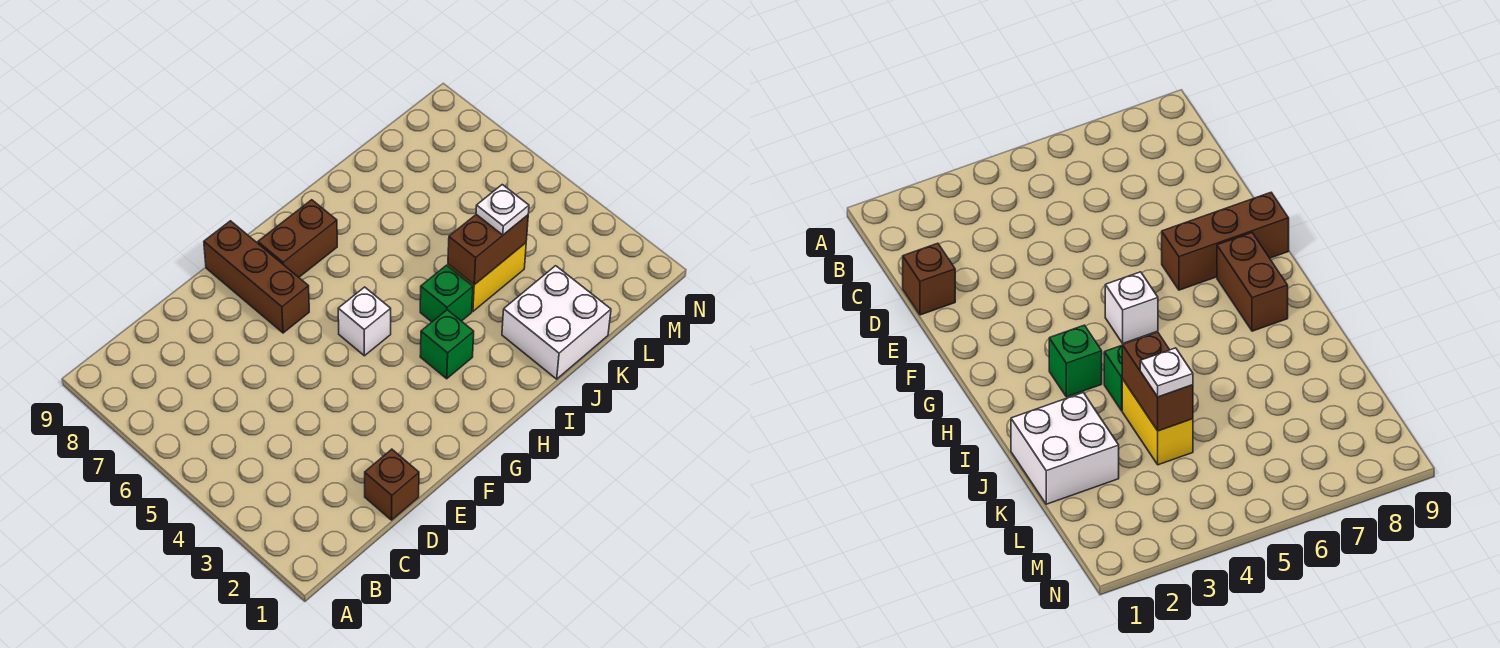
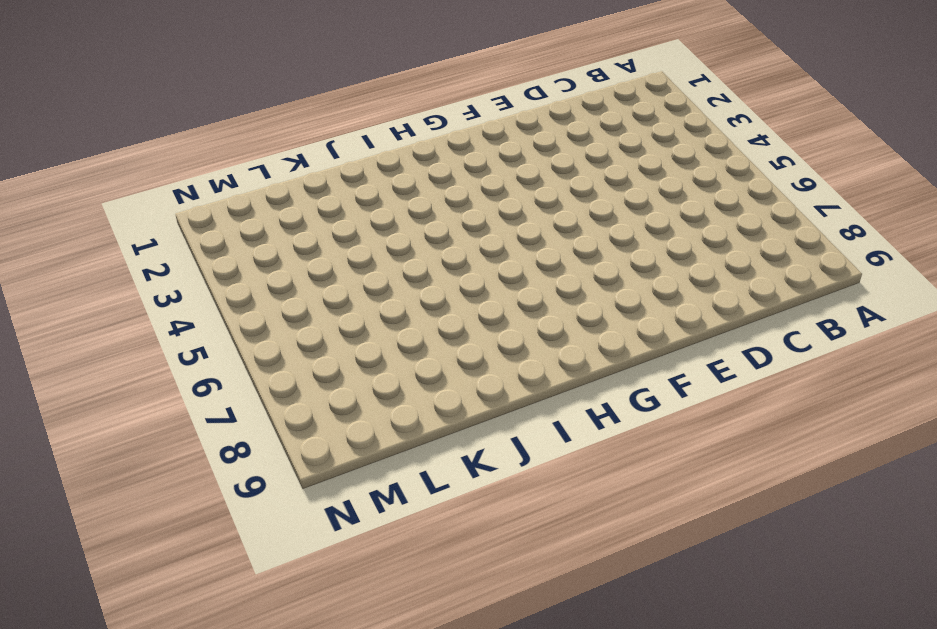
none -> brown 1x1 brick [365,449,419,520]
none -> brown 1x3 brick [204,221,309,333]

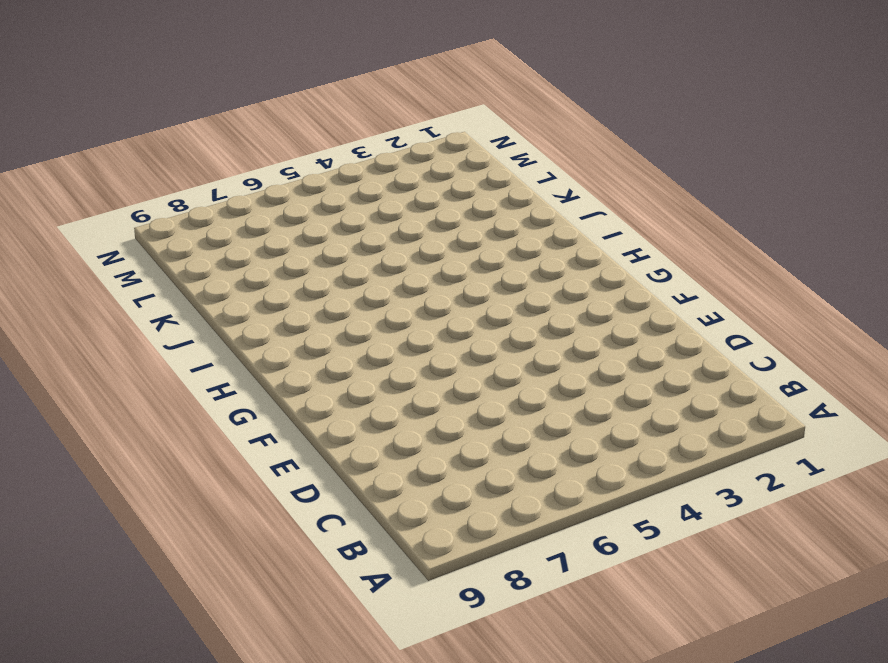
none -> brown 1x1 brick [365,449,419,520]
none -> brown 1x3 brick [204,221,309,333]

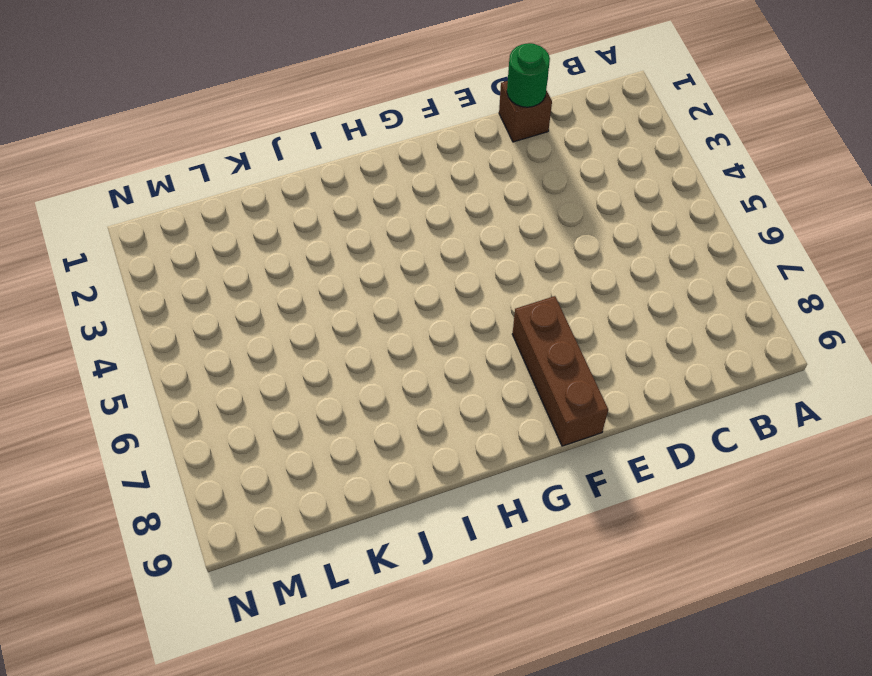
green 1x1 round brick [507,43,550,107] -> none
none -> white 1x1 brick [338,287,391,356]
none -> brown 1x2 brick [258,200,337,277]

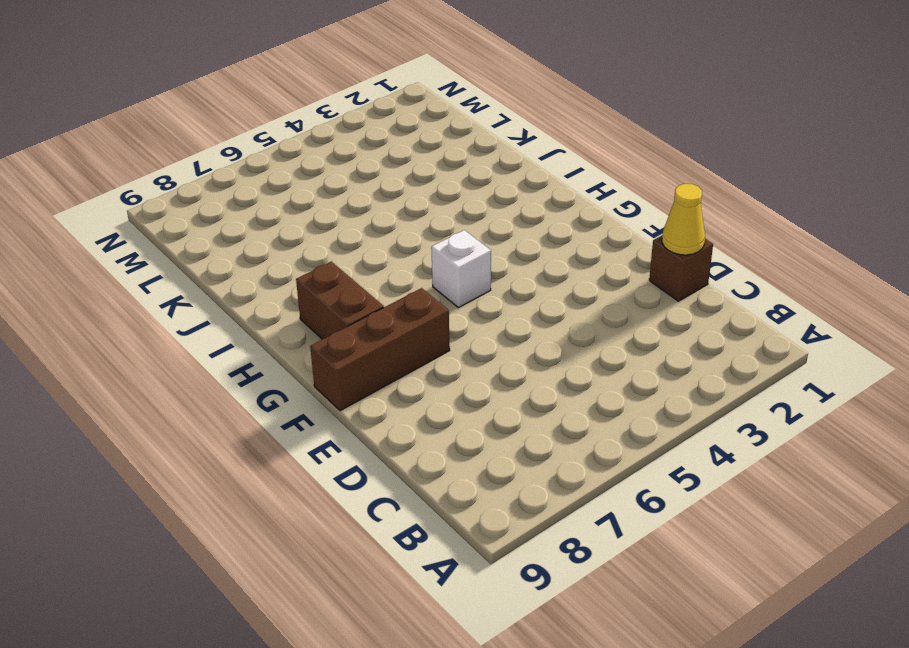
yellow 1x1 cone [662,184,705,255] -> none
none -> green 1x1 brick [420,310,474,379]
none -> green 1x1 brick [420,265,473,322]

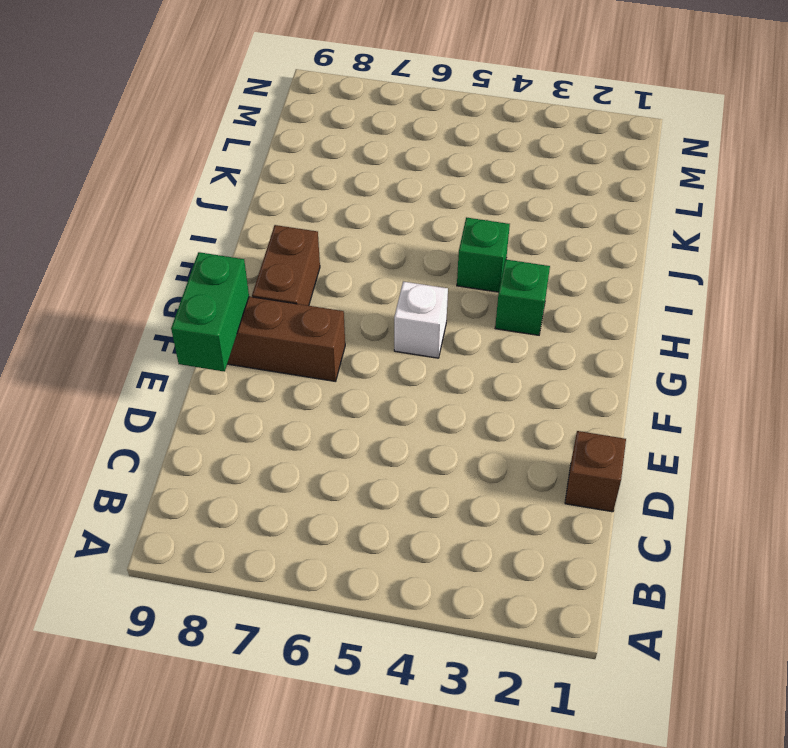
green 1x2 brick [171,252,249,372] -> none
none -> white 2x2 brick [502,266,611,379]
none -> yellow 1x2 brick [448,243,526,311]

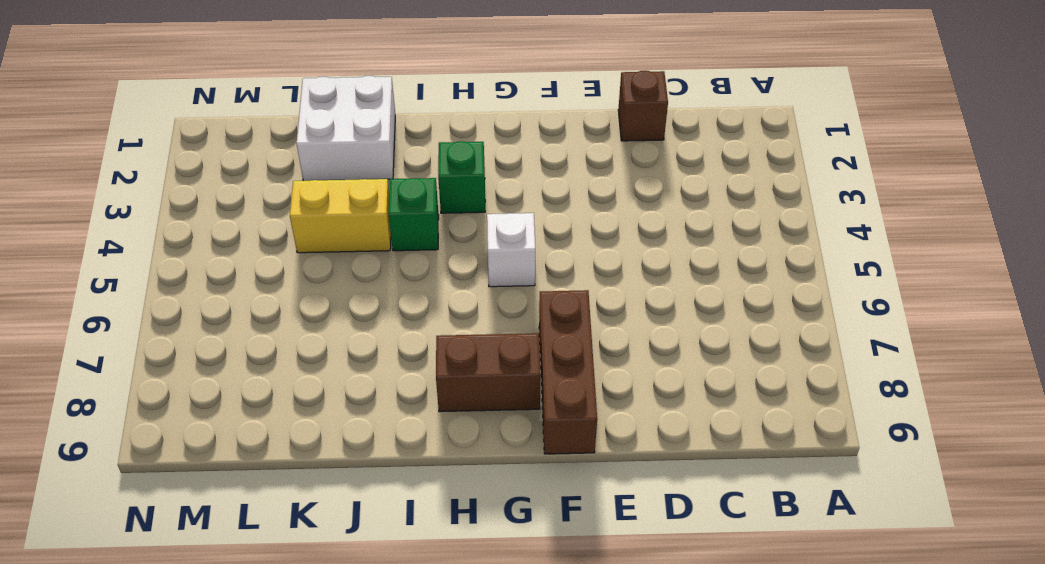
none -> brown 1x2 brick [448,214,528,285]
none -> white 1x1 plate [476,185,529,235]

